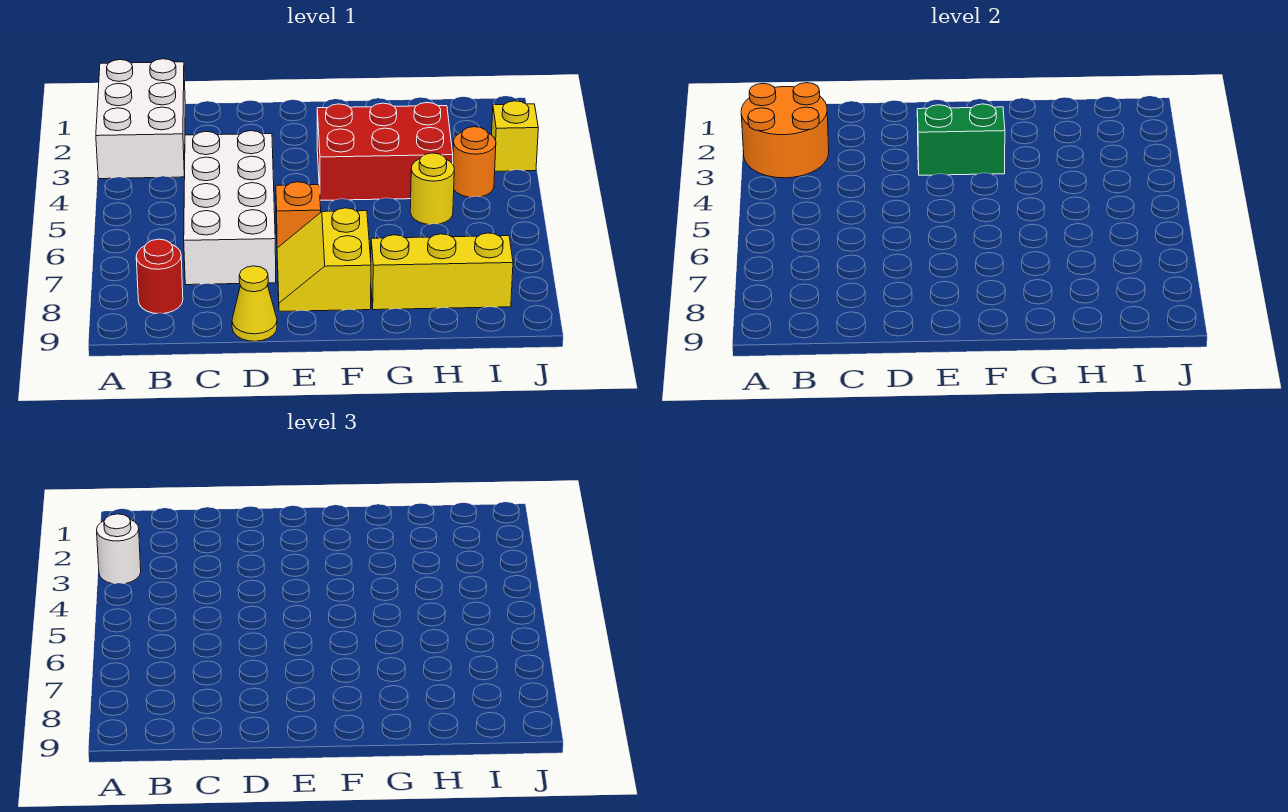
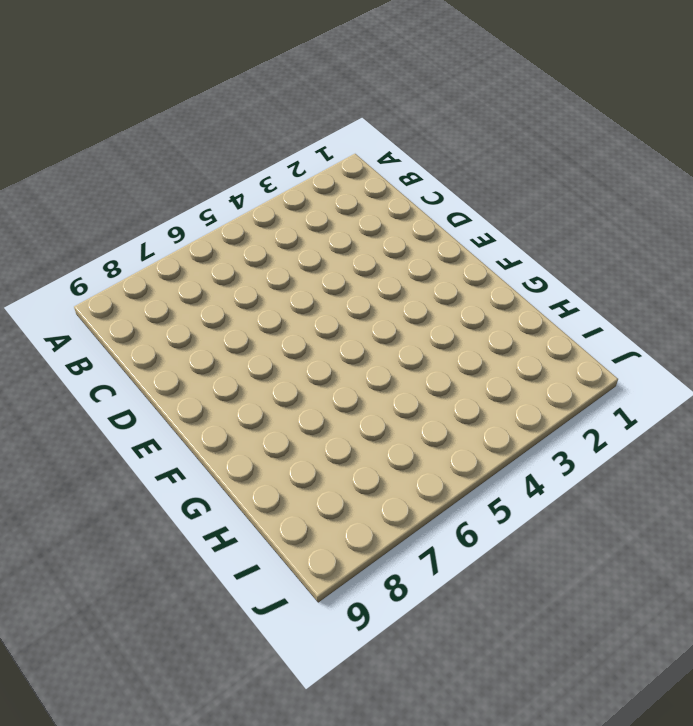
none -> white 2x3 brick [96,59,185,179]
none -> red 1x1 round brick [136,239,183,313]
none -> white 2x4 brick [184,131,276,285]

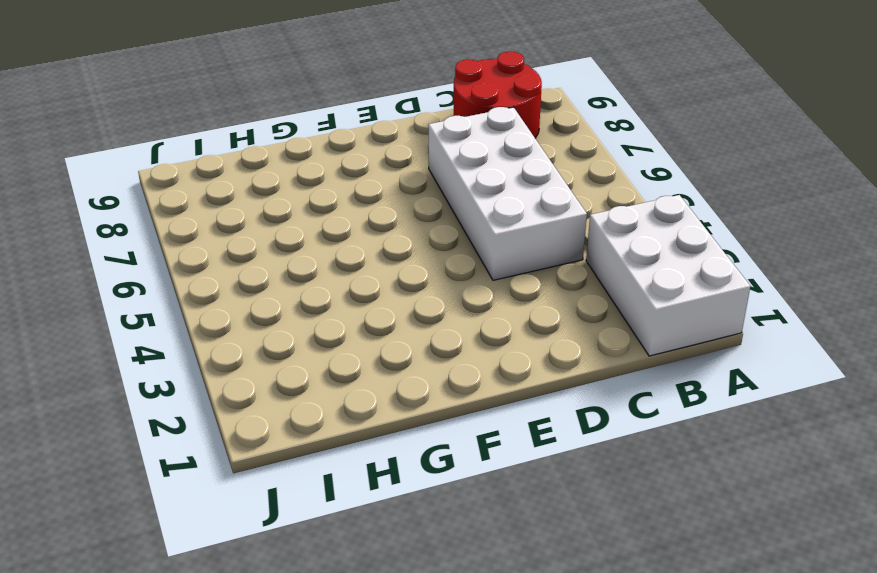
red 2x2 round brick [454,52,542,138] -> red 1x1 round brick [136,239,183,313]
none -> yellow 1x1 cone [232,266,277,341]
none -> orange 1x1 brick [276,182,321,248]
none -> yellow 2x2 slope [277,208,371,311]

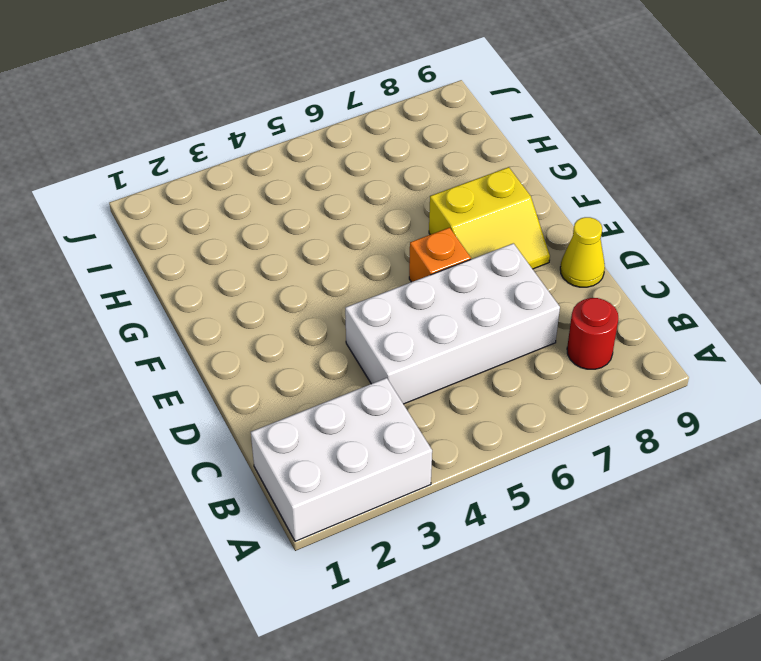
none -> red 2x3 brick [317,103,453,200]
none -> yellow 1x3 brick [371,233,513,310]
none -> yellow 1x1 round brick [410,153,454,224]

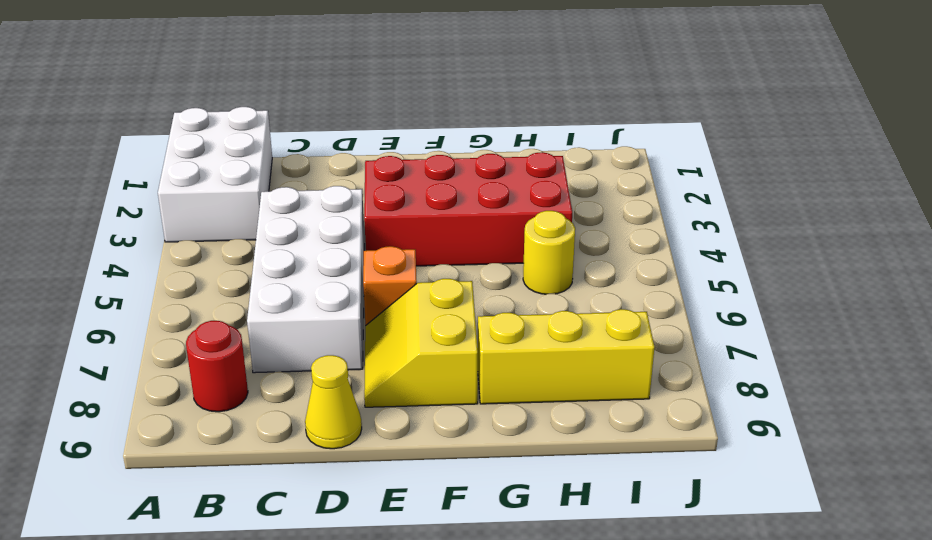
red 2x4 brick [364,152,572,266] -> red 2x3 brick [317,103,453,200]
none -> orange 1x1 round brick [453,127,496,197]
none -> yellow 1x1 brick [492,101,538,171]
none -> orange 2x2 round brick [741,83,829,178]

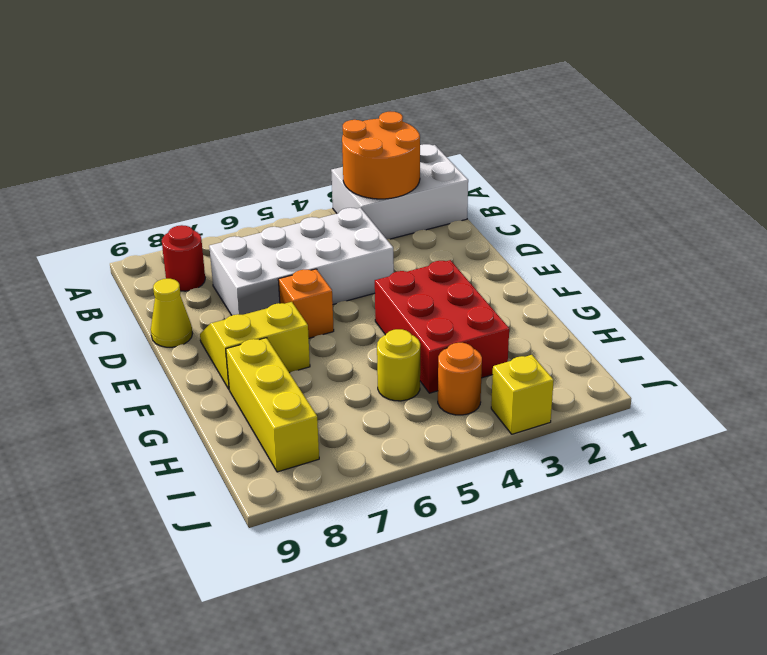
none -> green 1x2 brick [917,104,1005,175]
none -> white 1x1 round brick [97,514,141,584]

